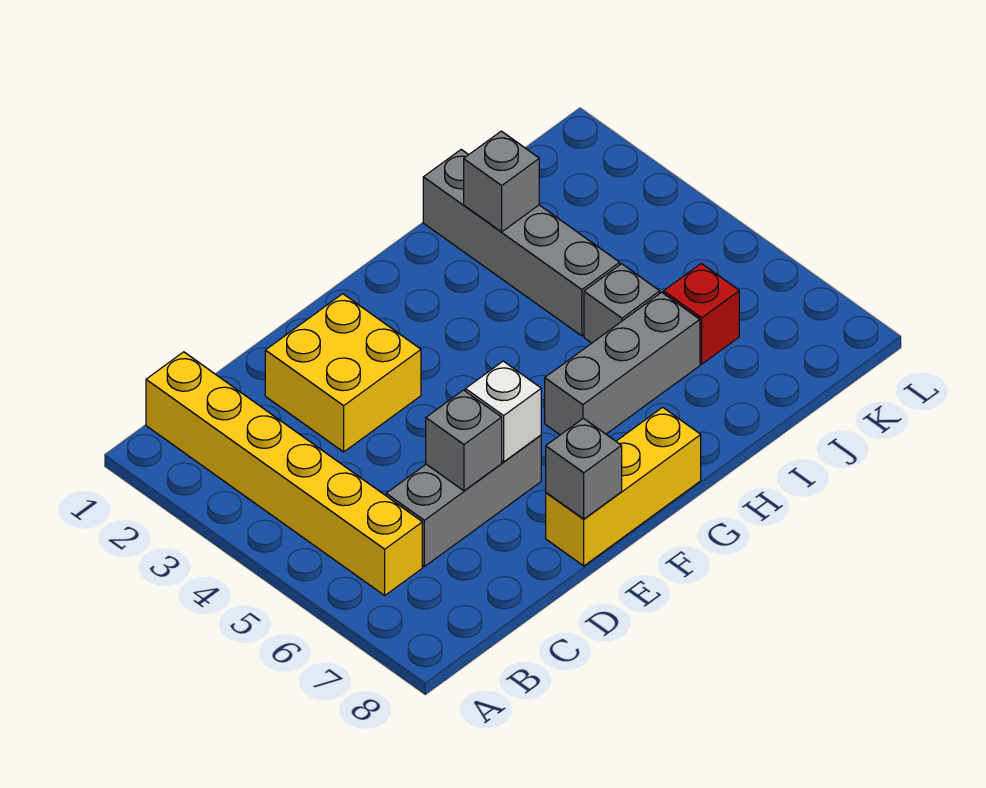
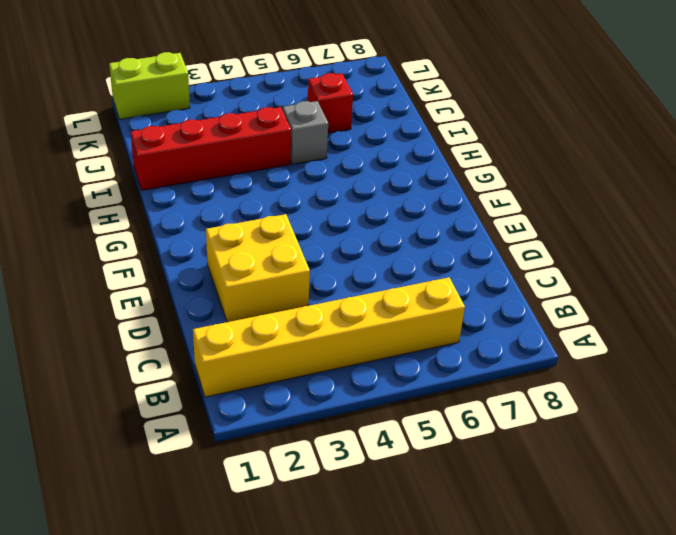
red 1x4 brick [131,107,291,190] -> grey 1x4 brick [423,150,620,336]
lime 1x2 brick [109,52,190,119] -> none
none -> grey 1x3 brick [386,435,541,567]
none -> yellow 1x3 brick [546,407,701,566]
none -> grey 1x3 brick [545,292,700,435]

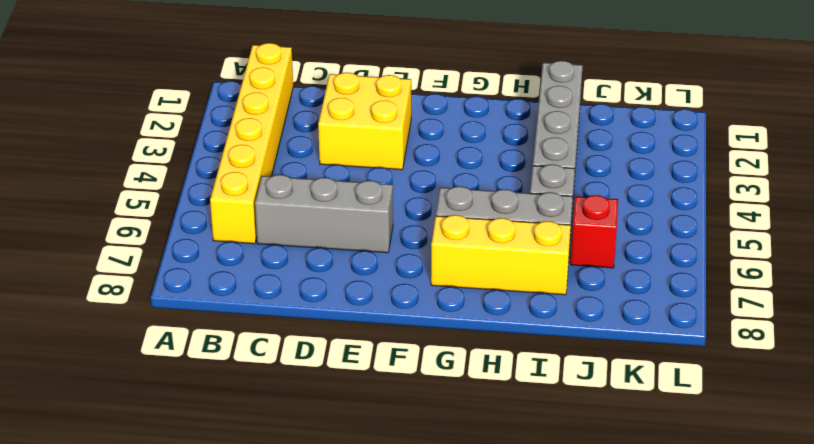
yellow 1x3 brick [431,215,571,295] -> yellow 1x3 brick moved to [546,407,701,566]
none -> grey 1x1 brick [426,390,502,491]
none -> white 1x1 brick [465,361,541,462]
none -> grey 1x1 brick [546,418,622,519]

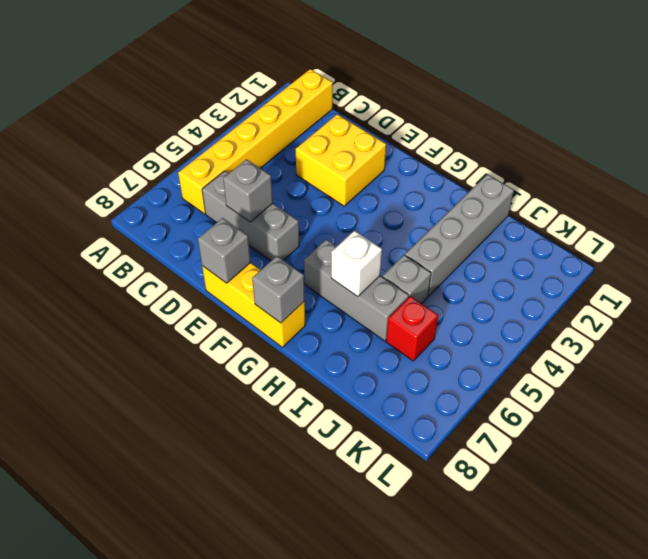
grey 1x1 brick [252,256,305,323] -> grey 1x1 brick moved to [464,131,539,232]
white 1x1 brick [331,231,382,297] -> white 1x1 brick moved to [465,361,541,462]

